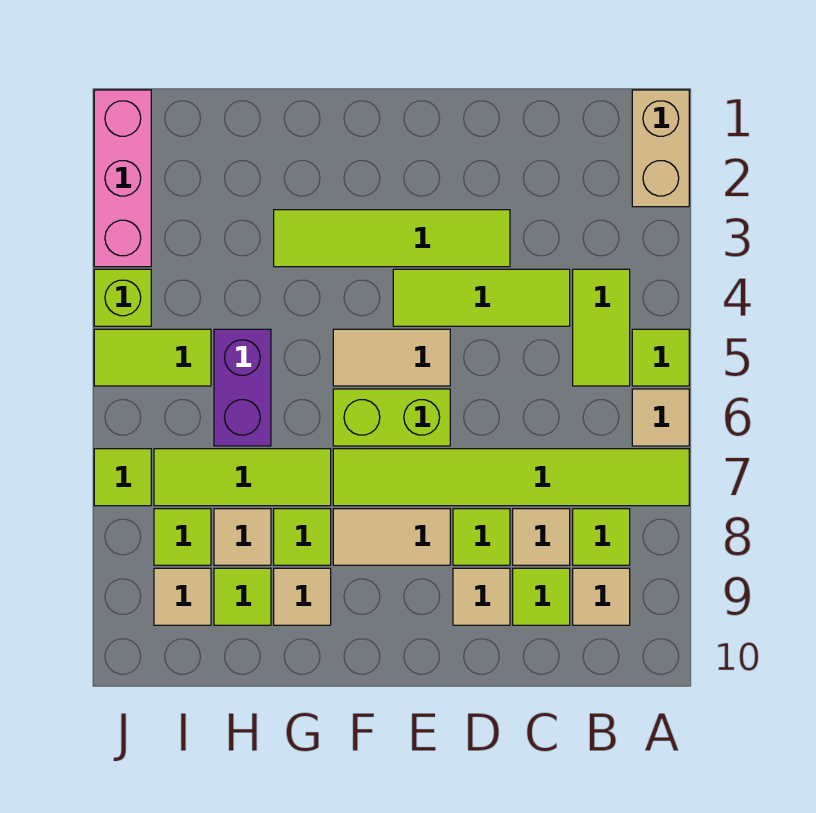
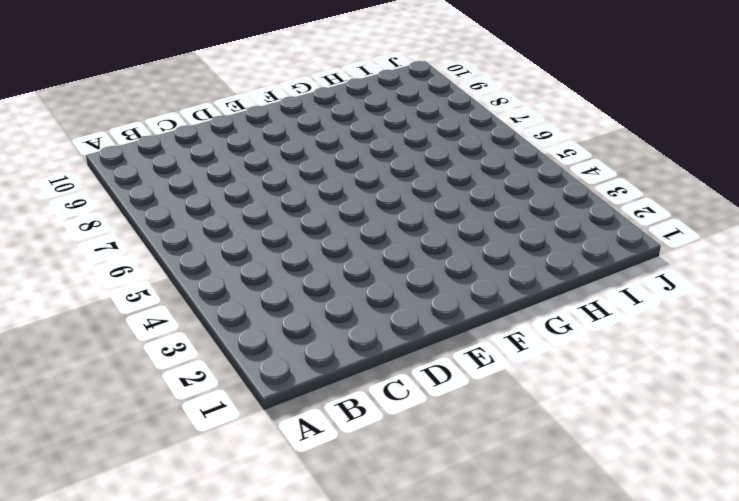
none -> tan 1x2 brick [632,90,689,207]
none -> lime 1x1 tile [632,329,689,386]
none -> tan 1x1 tile [632,389,689,446]

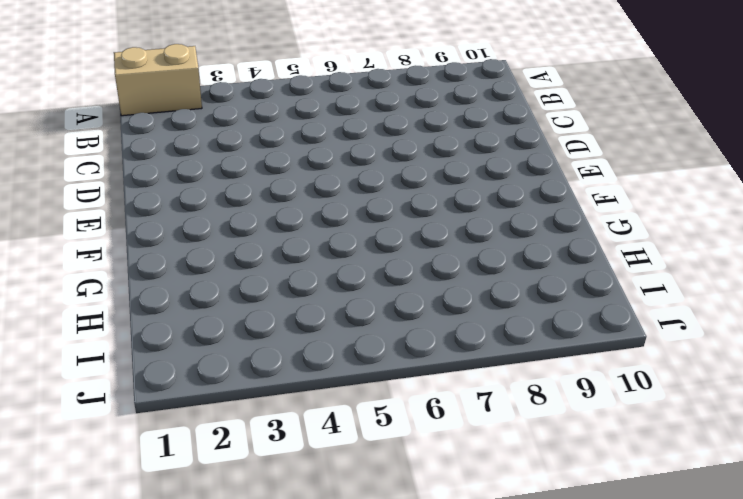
none -> lime 1x1 tile [632,329,689,386]
none -> tan 1x1 tile [632,389,689,446]
none -> lime 1x6 tile [333,449,689,506]

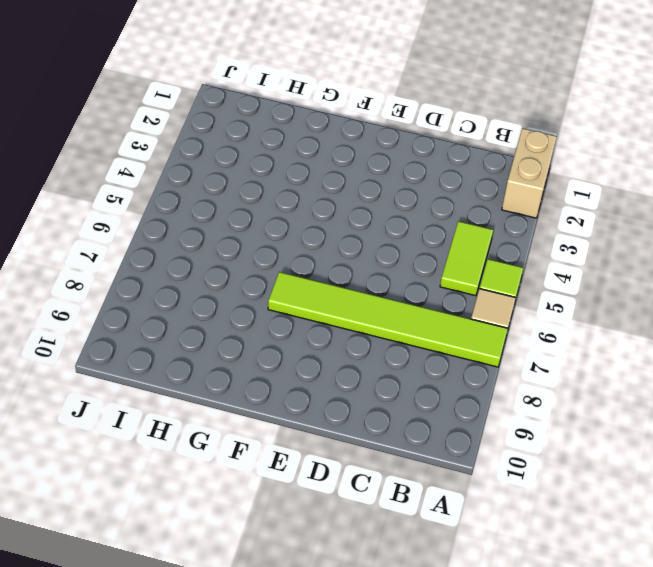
none -> lime 1x1 tile [573,509,630,565]
none -> tan 1x1 tile [573,568,630,625]
none -> lime 1x3 tile [393,269,570,326]

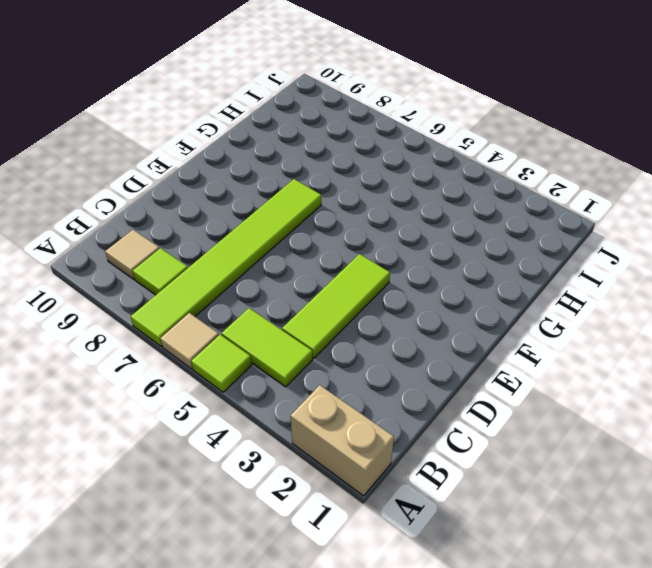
none -> tan 1x1 tile [513,509,570,565]
none -> lime 1x1 tile [513,568,570,625]
none -> lime 1x4 tile [274,210,510,267]

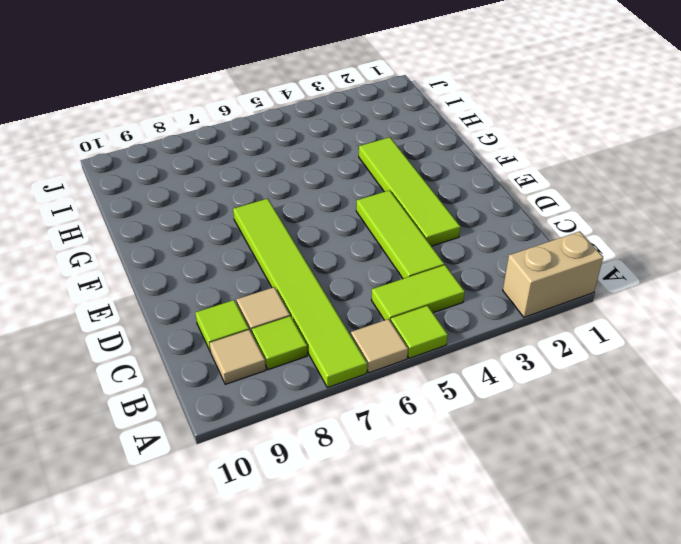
none -> lime 1x1 tile [453,509,510,565]
none -> tan 1x1 tile [453,568,510,625]
none -> tan 1x2 tile [333,329,450,386]

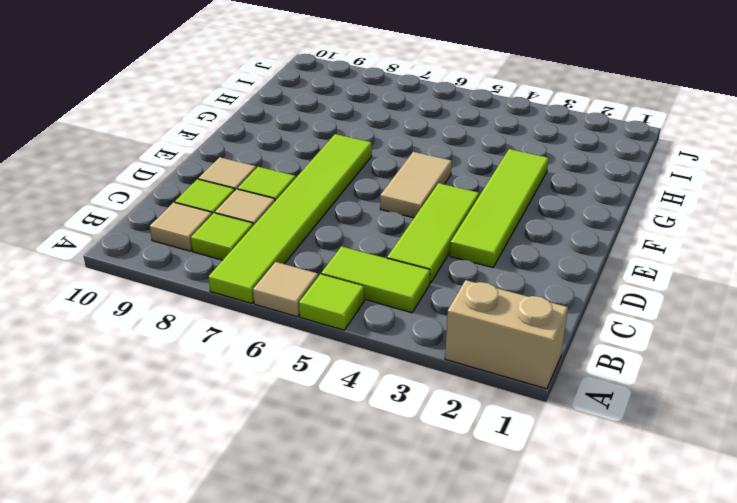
none -> lime 1x2 brick [333,389,450,446]
none -> tan 1x2 tile [333,509,450,565]
none -> lime 1x3 tile [154,449,331,506]

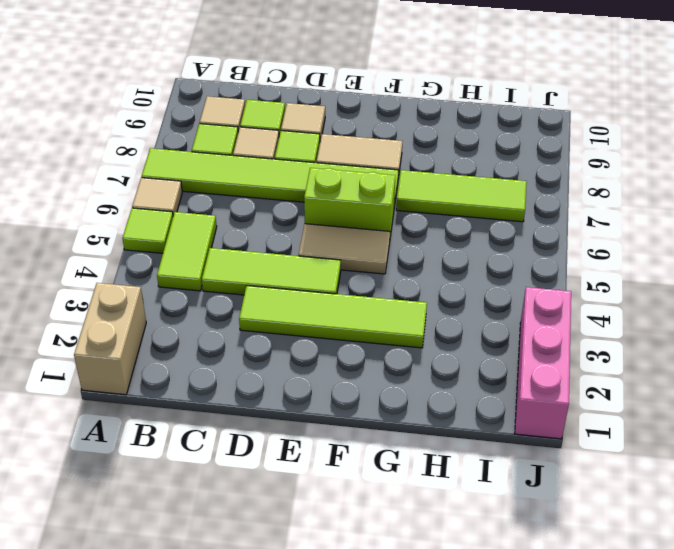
none -> lime 1x1 tile [274,509,331,565]
none -> tan 1x1 tile [274,568,331,625]
none -> purple 1x2 brick [214,329,271,446]

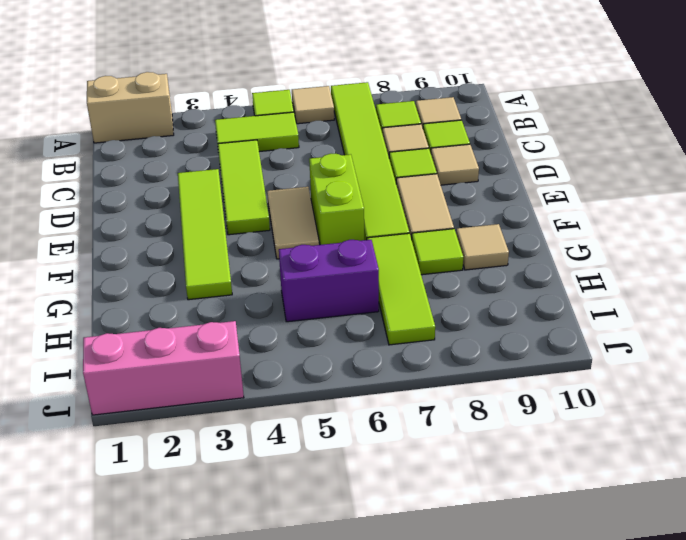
none -> tan 1x1 tile [214,509,271,565]
none -> lime 1x1 tile [214,568,271,625]
none -> lime 1x2 tile [94,329,211,386]

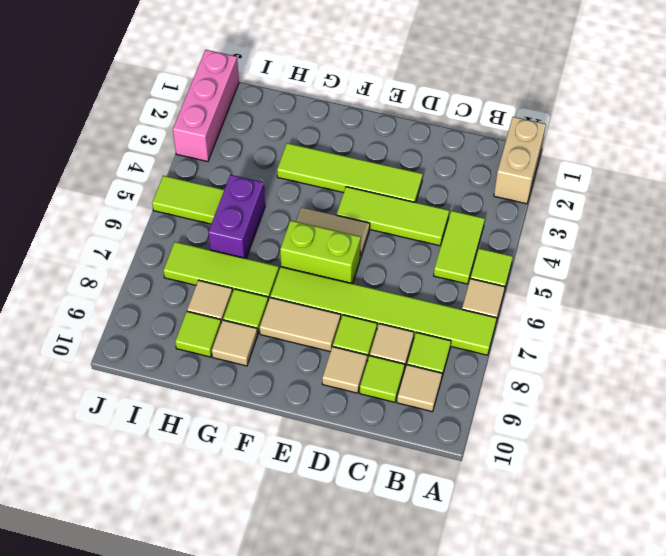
none -> lime 1x1 tile [154,509,211,565]
none -> tan 1x1 tile [154,568,211,625]
none -> lime 1x1 brick [94,269,151,326]

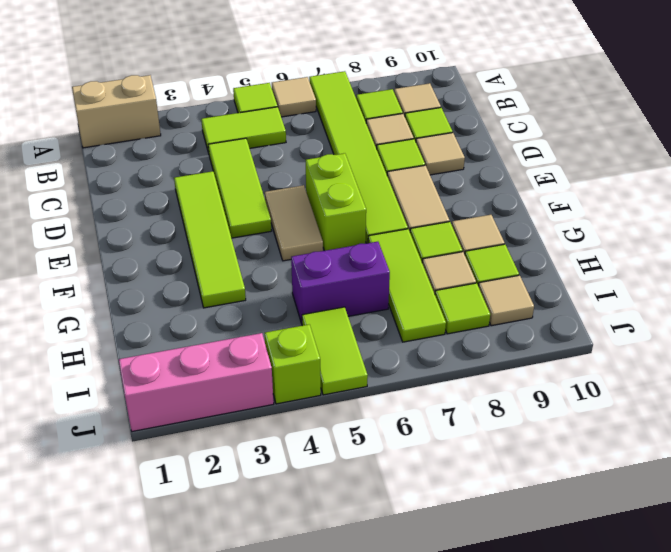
none -> lime 1x1 tile [94,449,151,506]

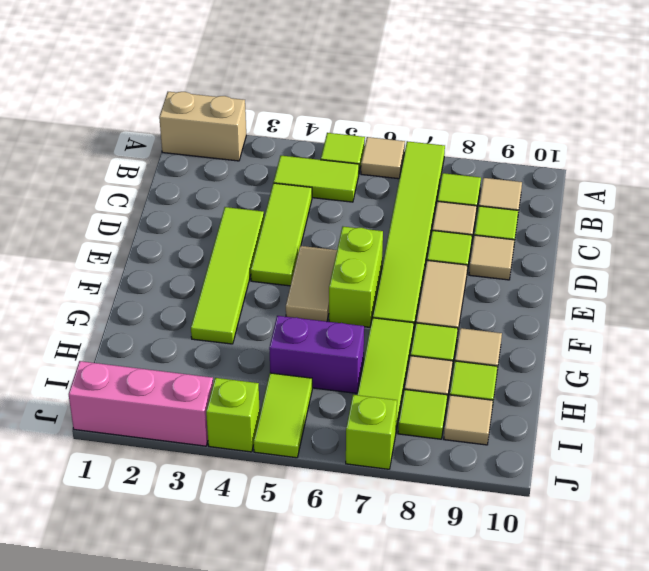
lime 1x1 brick [346,395,397,469] -> lime 1x1 tile [94,449,151,506]

